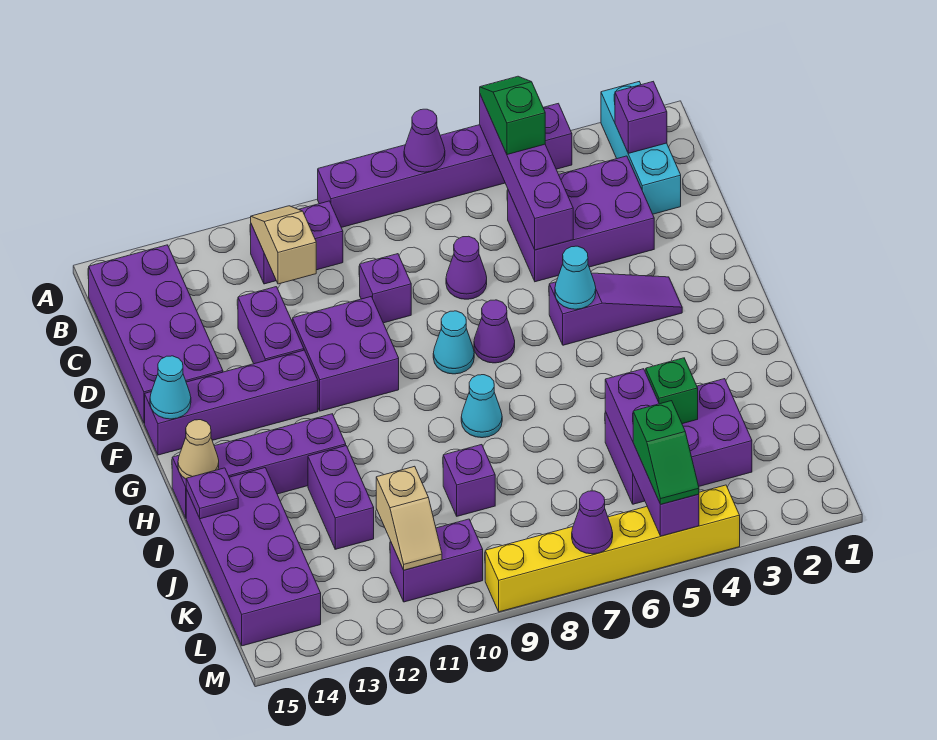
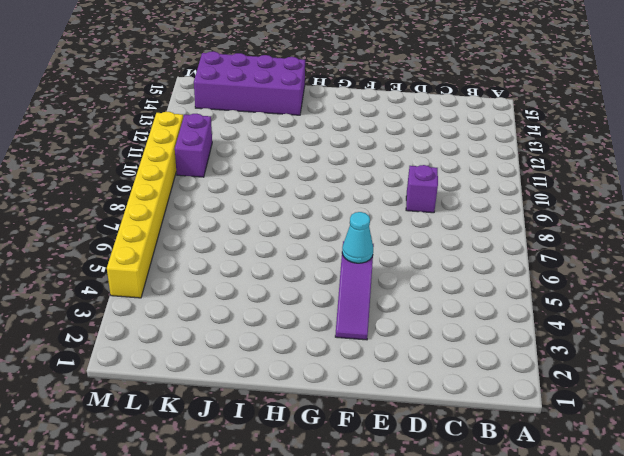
yellow 1x8 brick [107,112,183,298] -> yellow 1x6 brick [485,485,740,612]
none -> cyan 1x3 brick [601,82,681,214]
none -> purple 1x6 brick [318,103,572,228]
none -> purple 1x2 brick [251,201,343,284]
none -> purple 2x4 brick [89,245,223,423]

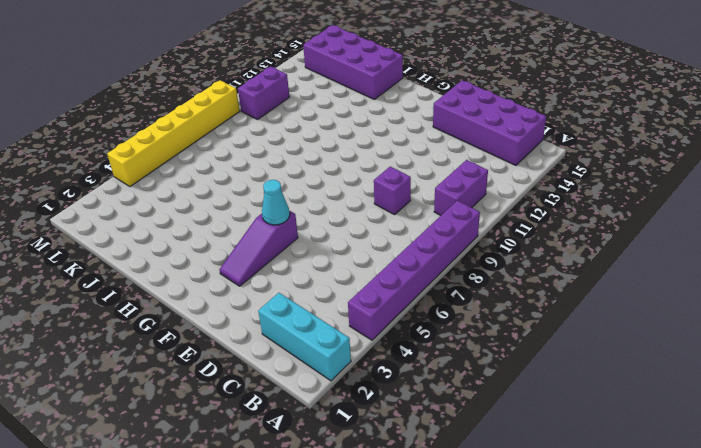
none -> purple 2x3 brick [508,156,654,282]
none -> purple 1x1 cone [446,236,487,299]
none -> purple 1x2 brick [238,287,304,364]
none -> purple 2x2 brick [293,297,399,411]

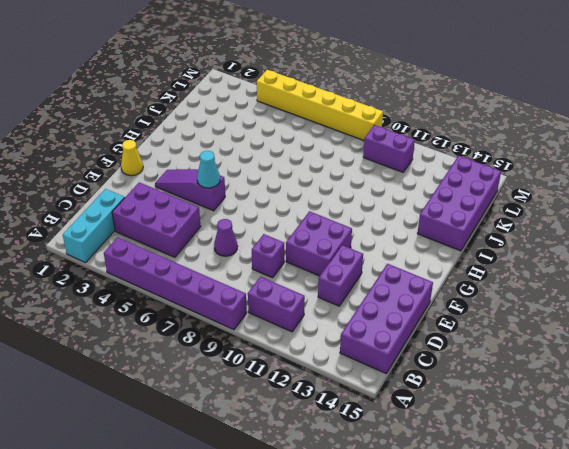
yellow 1x1 cone [121,140,143,176] -> none
none -> purple 1x1 cone [474,300,515,363]
none -> cyan 1x1 cone [433,311,474,374]
none -> purple 1x4 brick [145,350,318,455]
none -> cyan 1x1 cone [461,375,502,438]

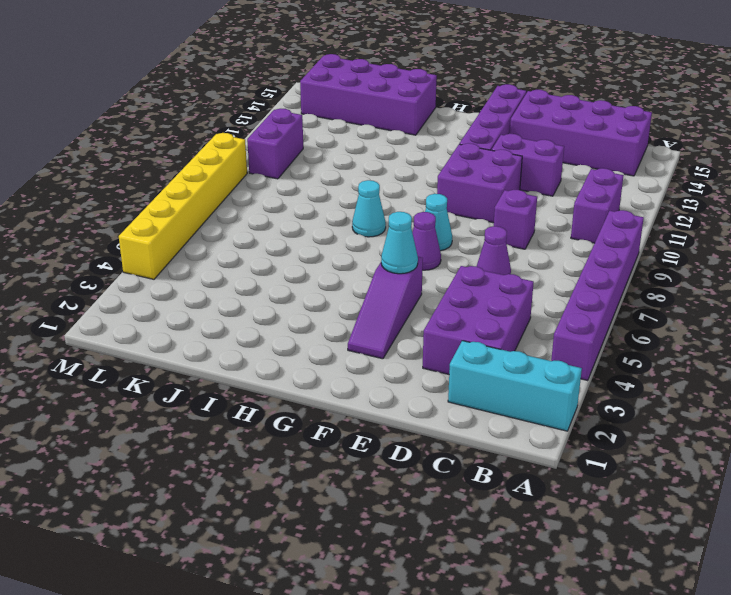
none -> purple 1x4 brick [172,414,346,518]
none -> purple 1x2 brick [308,446,374,549]
none -> purple 2x3 brick [605,379,752,504]
none -> purple 1x1 brick [443,445,495,516]

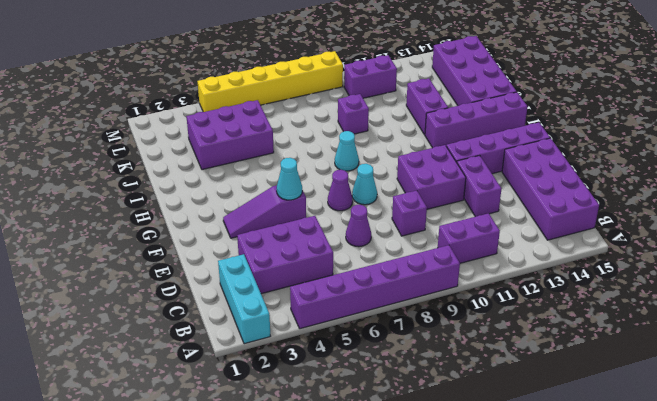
none -> purple 1x4 brick [480,95,573,250]
none -> purple 1x1 cone [404,109,445,172]
none -> purple 1x1 brick [615,82,667,153]
none -> tan 1x2 slope [251,206,316,284]

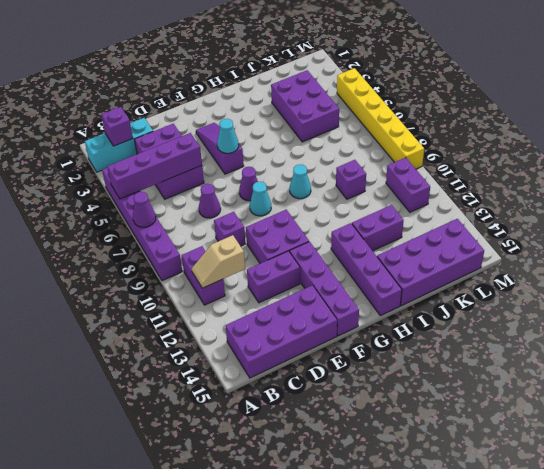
none -> cyan 1x1 cone [150,356,191,419]
none -> tan 1x1 cone [178,420,219,479]
none -> purple 1x1 plate [186,468,238,519]
none -> green 1x1 brick [646,358,698,424]

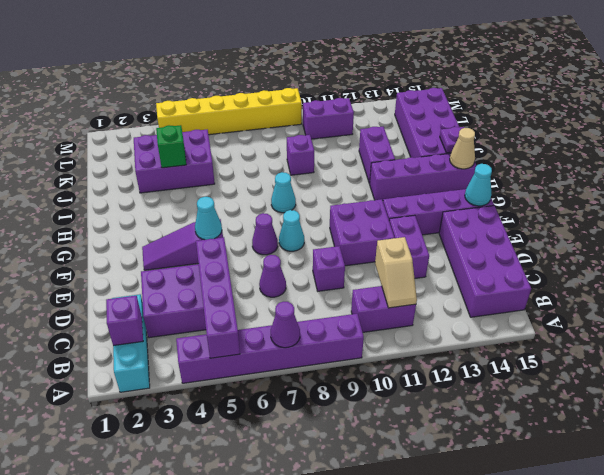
none -> purple 1x4 brick [605,369,699,536]
none -> tan 1x2 slope [376,466,442,570]
none -> purple 1x1 cone [572,491,613,554]
none -> green 1x2 slope [480,76,545,155]

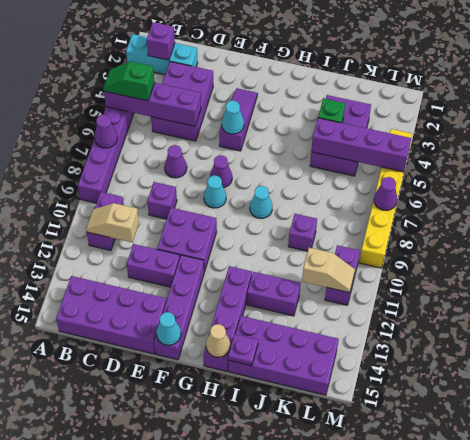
none -> green 1x2 slope [633,401,699,505]

